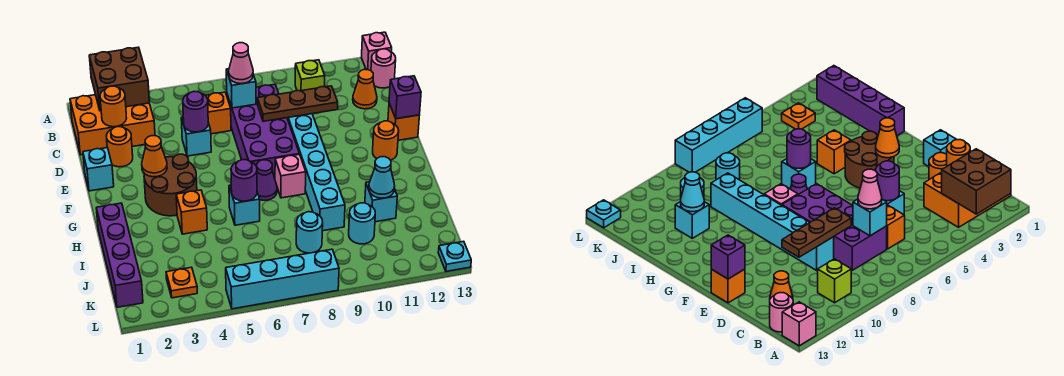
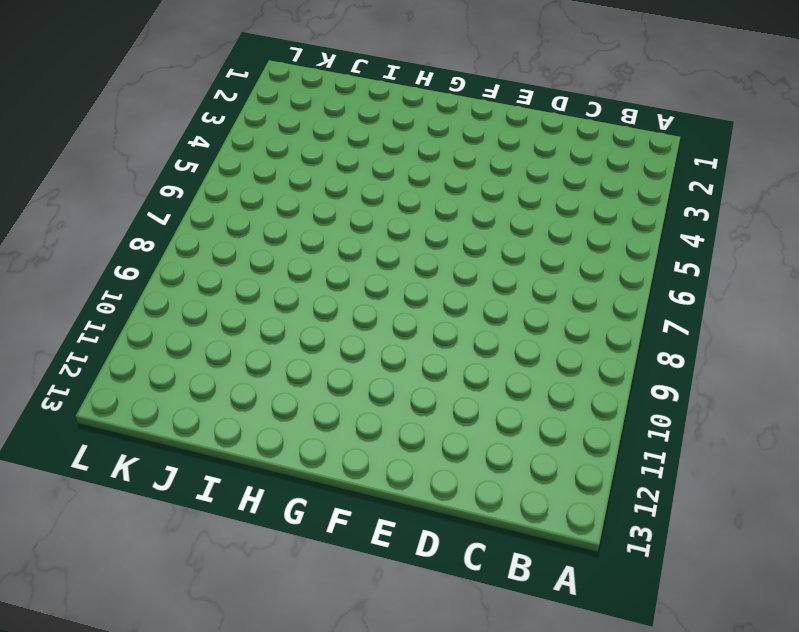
none -> pink 1x1 brick [361,32,392,71]
none -> orange 2x3 brick [70,95,155,155]
none -> lime 1x1 brick [295,60,325,91]
none -> pink 1x1 round brick [371,49,396,88]

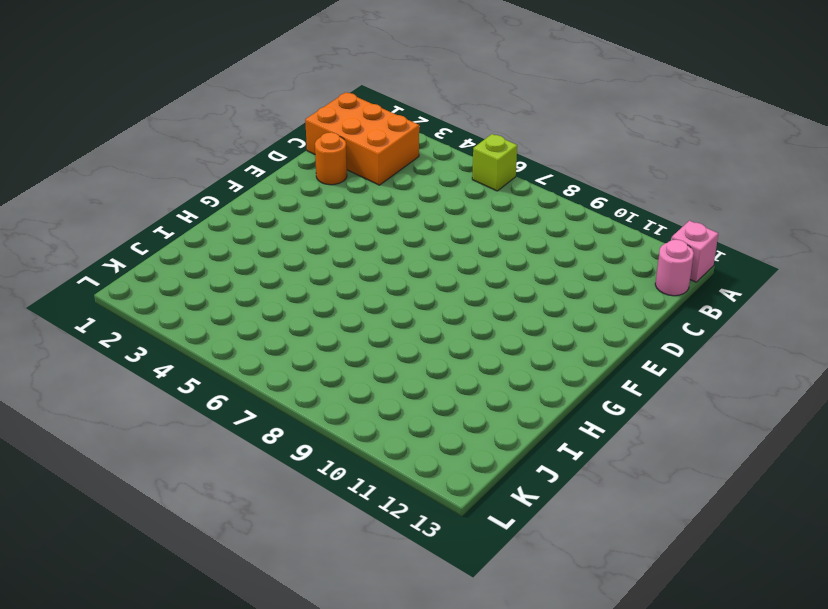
lime 1x1 brick [472,134,517,191] -> lime 1x1 brick moved to [295,60,325,91]
none -> orange 1x1 brick [205,92,231,134]
none -> purple 2x4 brick [227,84,299,178]
none -> orange 1x1 cone [353,69,377,109]
none -> cyan 1x1 brick [181,117,211,156]

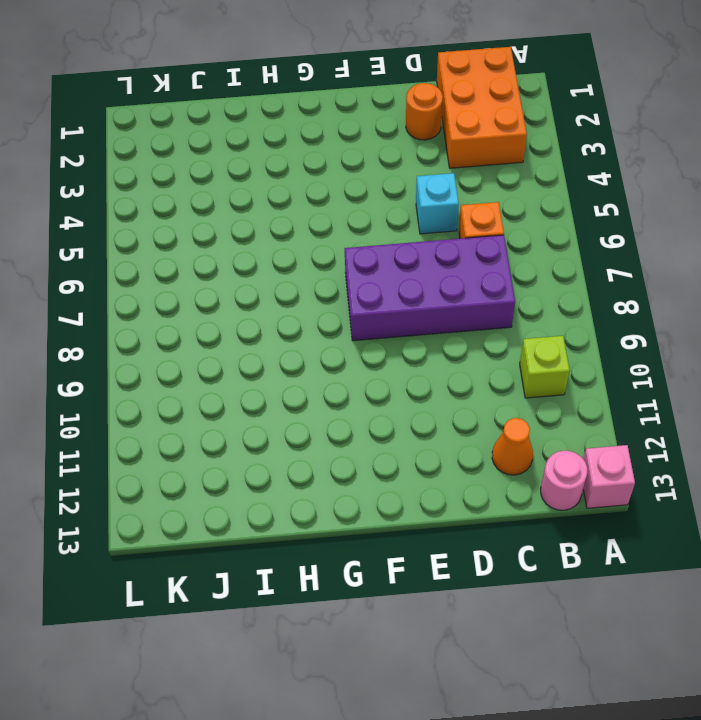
none -> cyan 1x6 brick [287,114,345,231]
none -> cyan 1x1 brick [83,148,114,191]
none -> orange 1x1 brick [388,103,420,140]
none -> brown 2x2 round brick [144,154,197,216]

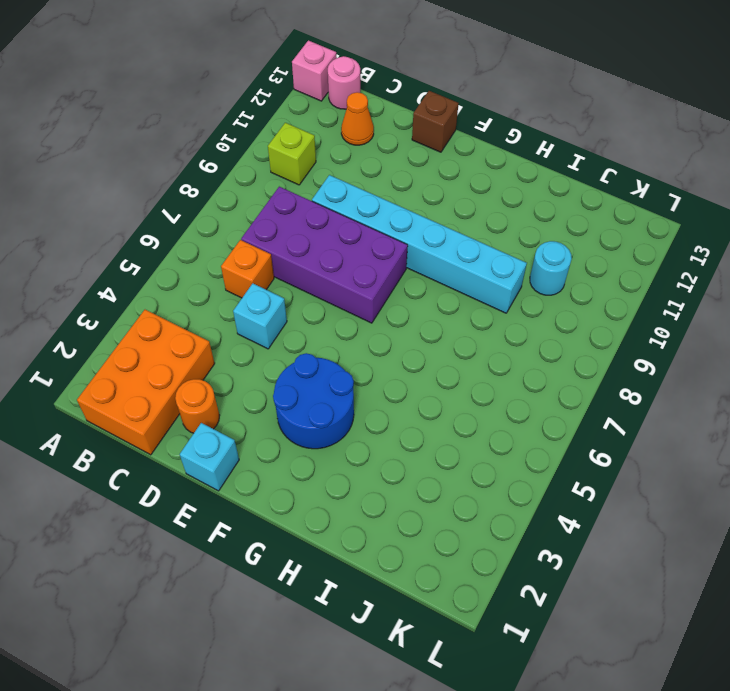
brown 1x1 brick [412,91,459,152] -> orange 1x1 brick [388,103,420,140]
blue 2x2 round brick [273,353,354,449] -> brown 2x2 round brick [144,154,197,216]
none -> orange 1x1 round brick [373,121,399,160]
none -> purple 1x1 cone [257,160,277,200]
none -> pink 1x1 brick [275,154,306,198]
none -> purple 1x4 brick [96,203,143,307]

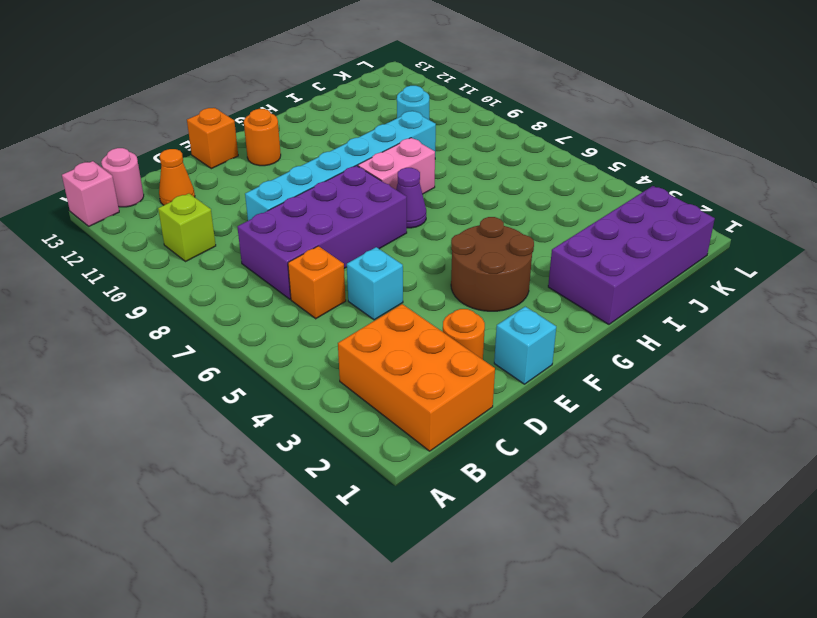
pink 1x2 brick [358,138,435,194] -> pink 1x1 brick [275,154,306,198]
purple 2x4 brick [548,186,715,324] -> purple 1x4 brick [96,203,143,307]
none -> orange 1x1 brick [176,190,207,234]
none -> cyan 1x1 brick [229,185,260,225]
none -> cyan 1x1 brick [365,182,397,222]
none -> cyan 1x1 round brick [296,212,323,253]

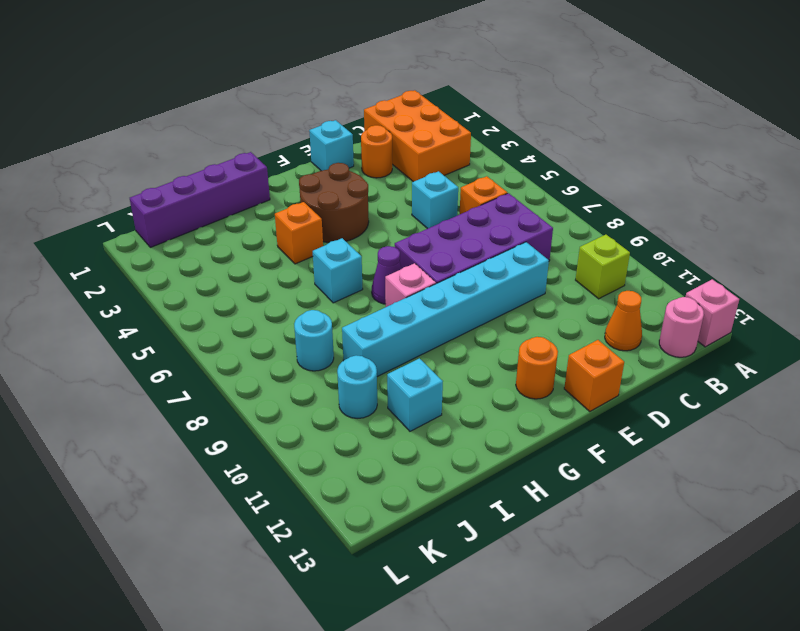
none -> orange 1x1 plate [166,267,197,298]
none -> cyan 1x4 brick [226,249,339,309]
none -> cyan 1x1 plate [438,241,471,271]
none -> brown 2x2 brick [89,47,149,111]

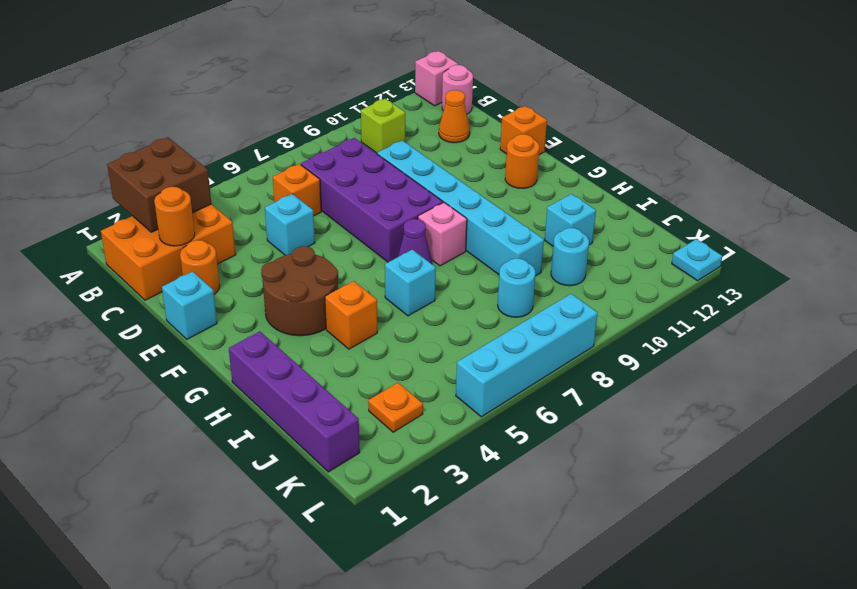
none -> cyan 1x1 brick [226,69,256,108]
none -> purple 1x1 round brick [183,91,208,132]
none -> brown 1x3 plate [257,86,338,121]
none -> purple 1x1 brick [389,76,421,119]

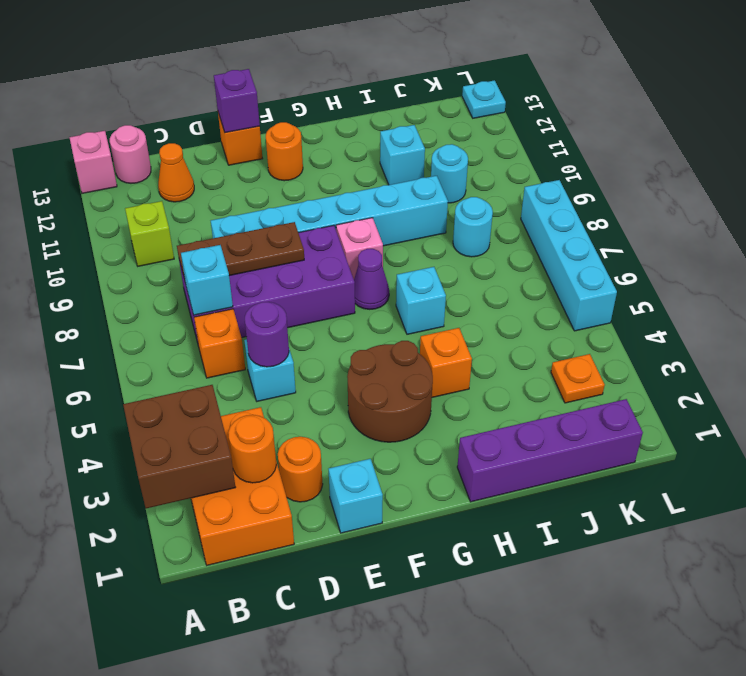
brown 1x3 plate [177,222,304,280] -> brown 1x3 plate turned to [257,86,338,121]
none -> orange 1x1 cone [142,136,167,177]
none -> purple 1x1 round brick [231,160,257,201]
none -> cyan 1x1 cone [369,157,395,198]
none -> pink 1x1 cone [229,43,253,84]

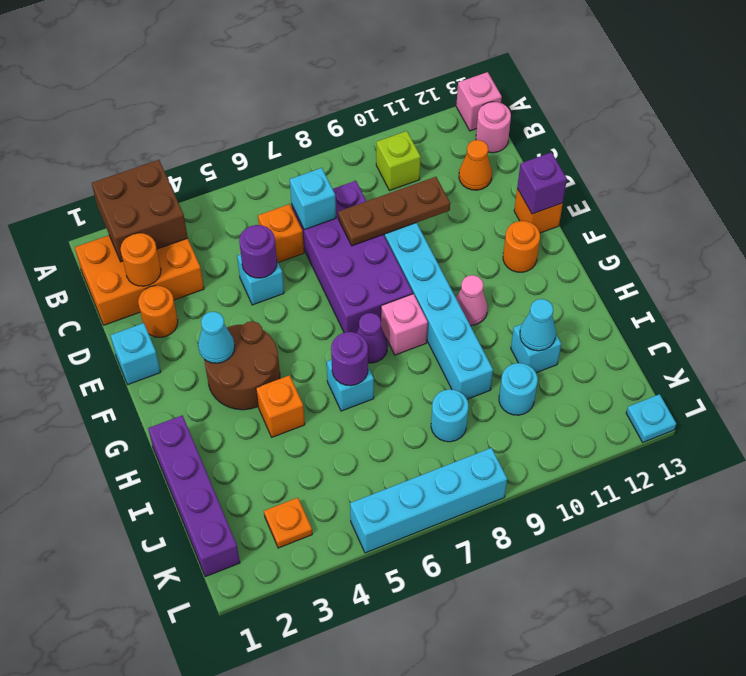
cyan 1x1 cone [198,312,235,363] -> orange 1x1 cone [142,136,167,177]
pink 1x1 cone [456,275,487,325] -> pink 1x1 cone moved to [229,43,253,84]

